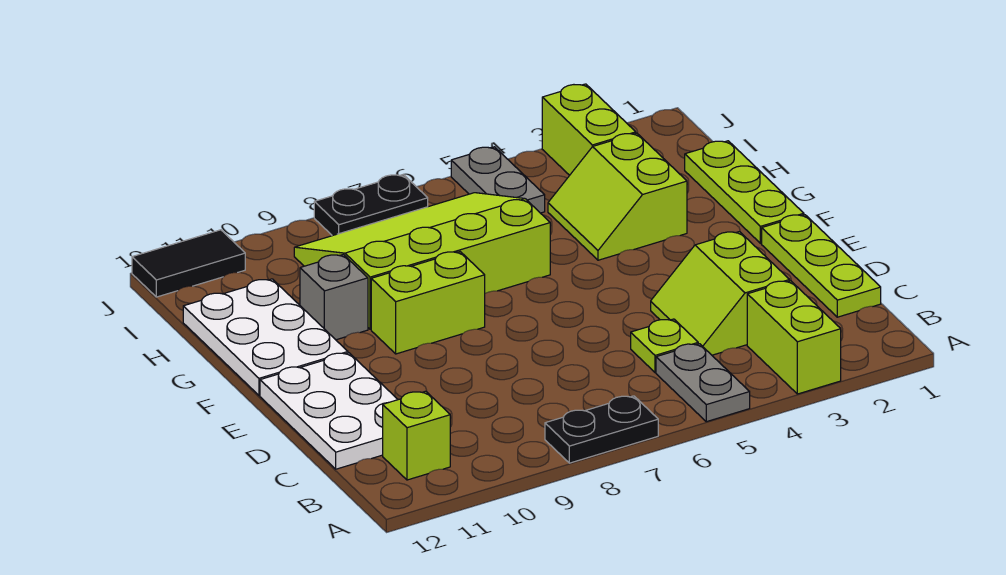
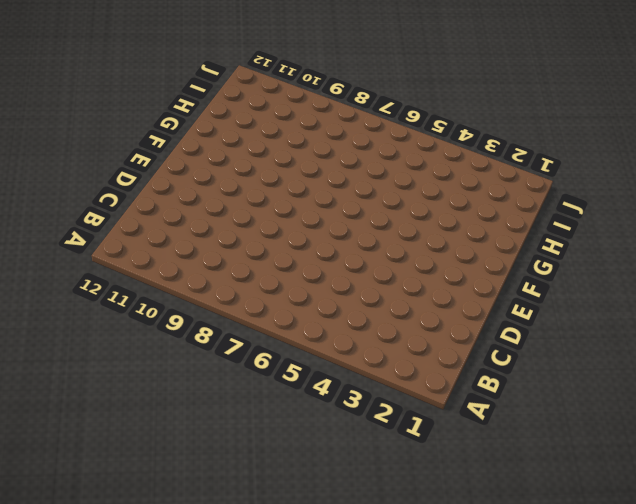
none -> lime 1x2 brick [747,281,841,394]
none -> grey 1x2 plate [656,344,750,422]
none -> black 1x2 plate [545,396,658,463]

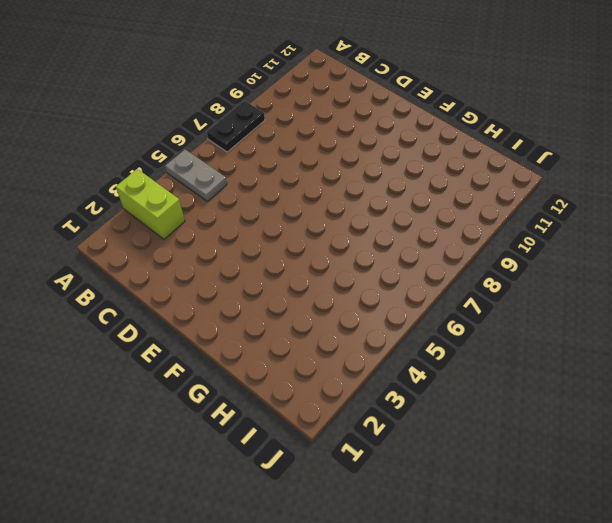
none -> lime 1x1 brick [383,391,450,480]
none -> lime 1x3 plate [762,215,881,317]
none -> lime 2x2 slope [651,231,790,355]

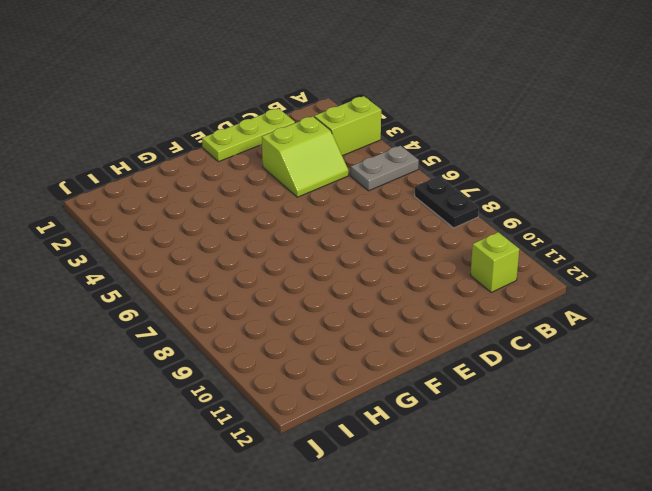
none -> lime 1x1 plate [631,319,698,372]
none -> white 2x3 plate [260,353,398,469]
none -> lime 1x3 plate [685,141,804,243]

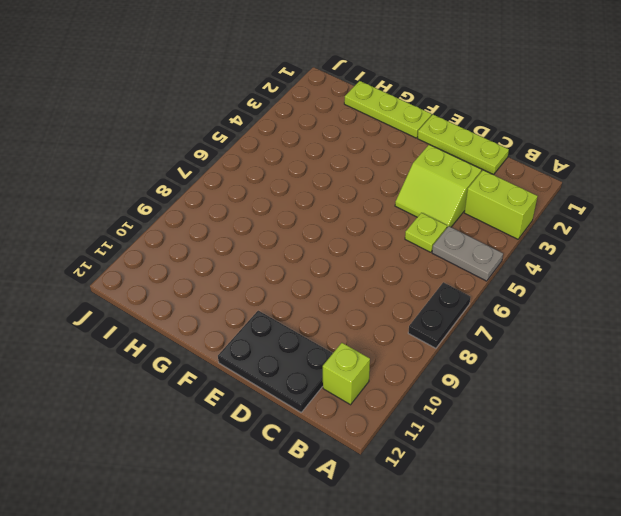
black 2x3 plate [218,311,333,412] -> white 2x3 plate [260,353,398,469]
none -> lime 1x2 brick [371,252,485,354]
none -> white 2x3 plate [183,279,348,395]
none -> lime 2x2 slope [548,133,687,260]

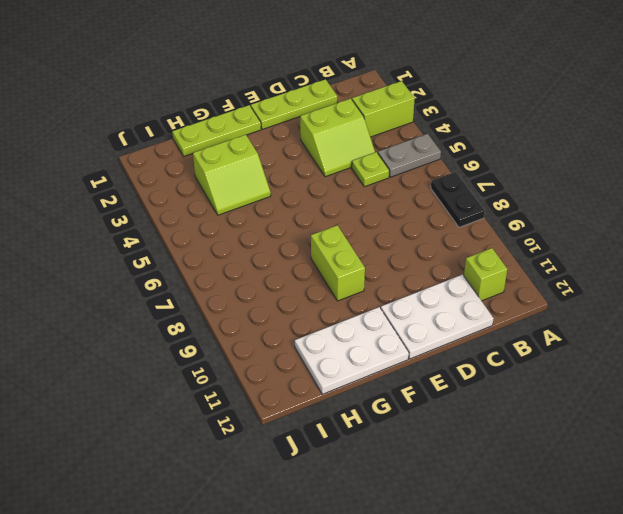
none -> lime 3x4 slope [294,193,550,329]
none -> grey 1x1 brick [300,255,368,340]
none -> lime 1x2 brick [542,84,636,175]

